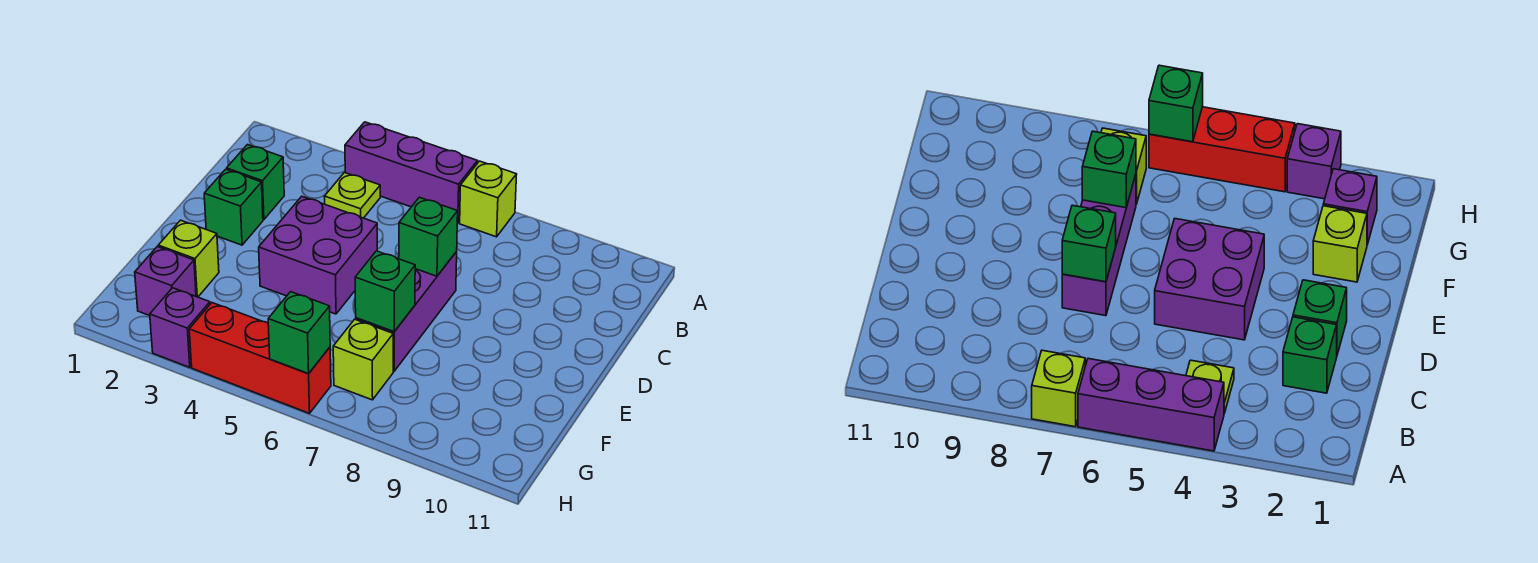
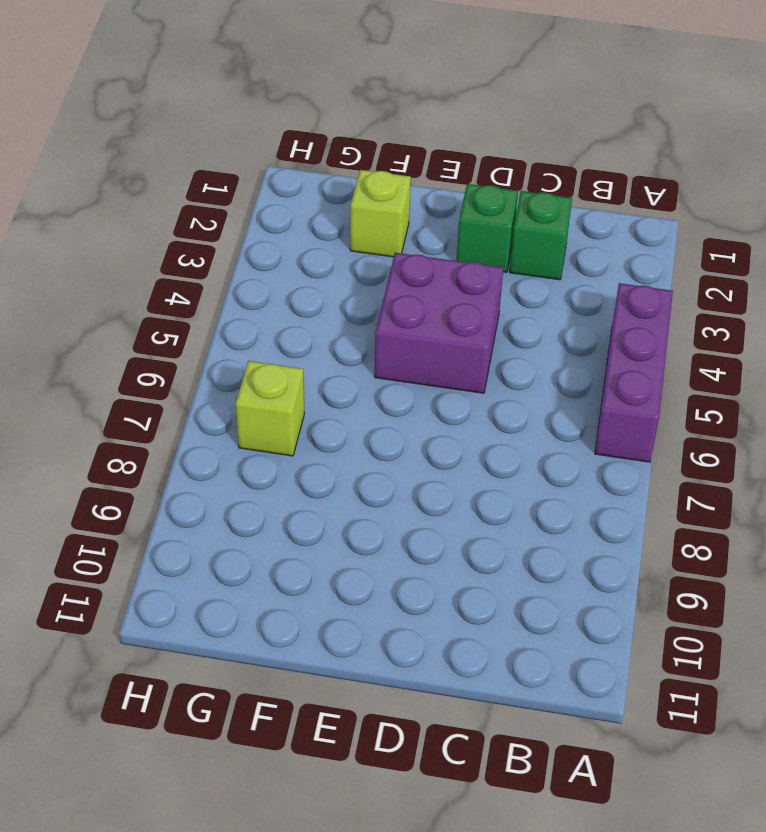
none -> lime 1x1 brick [460,161,517,237]
none -> lime 1x1 plate [324,173,380,218]
none -> purple 1x3 brick [356,252,457,371]

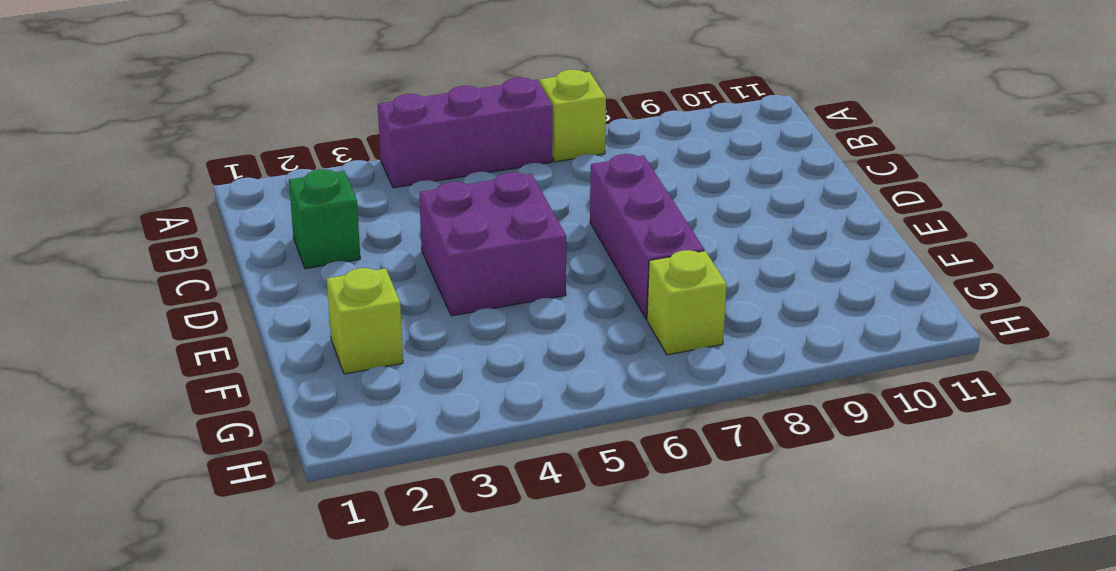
none -> lime 1x1 plate [324,173,380,218]
none -> green 1x1 brick [204,169,263,245]
none -> purple 1x1 brick [135,247,196,316]

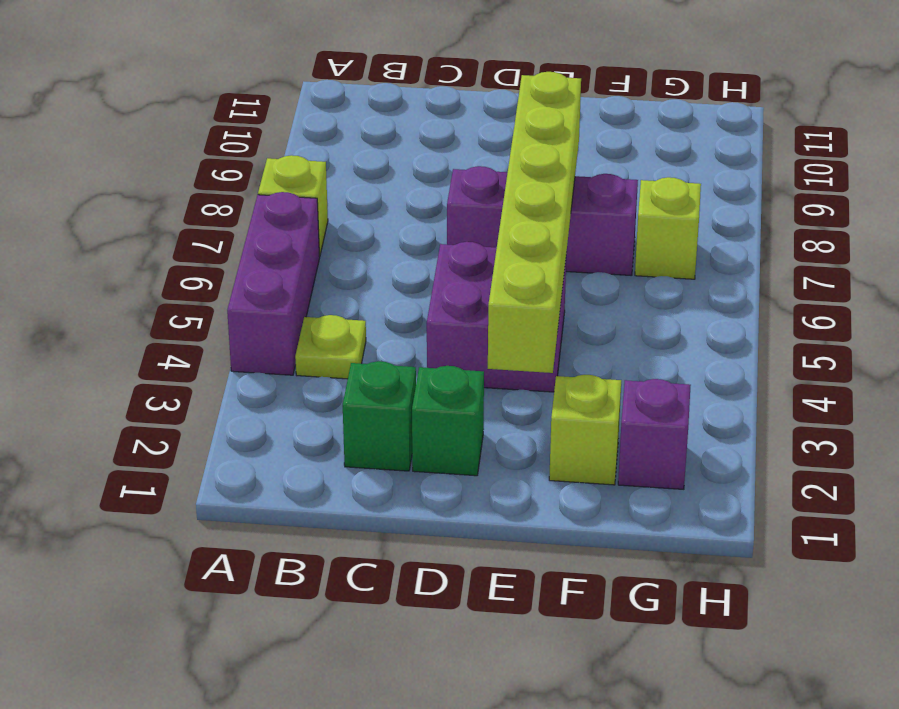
lime 1x6 brick [488,72,581,373] -> none
none -> purple 1x1 brick [150,288,210,367]
none -> red 1x3 brick [189,303,331,413]
none -> green 1x1 brick [399,197,458,276]

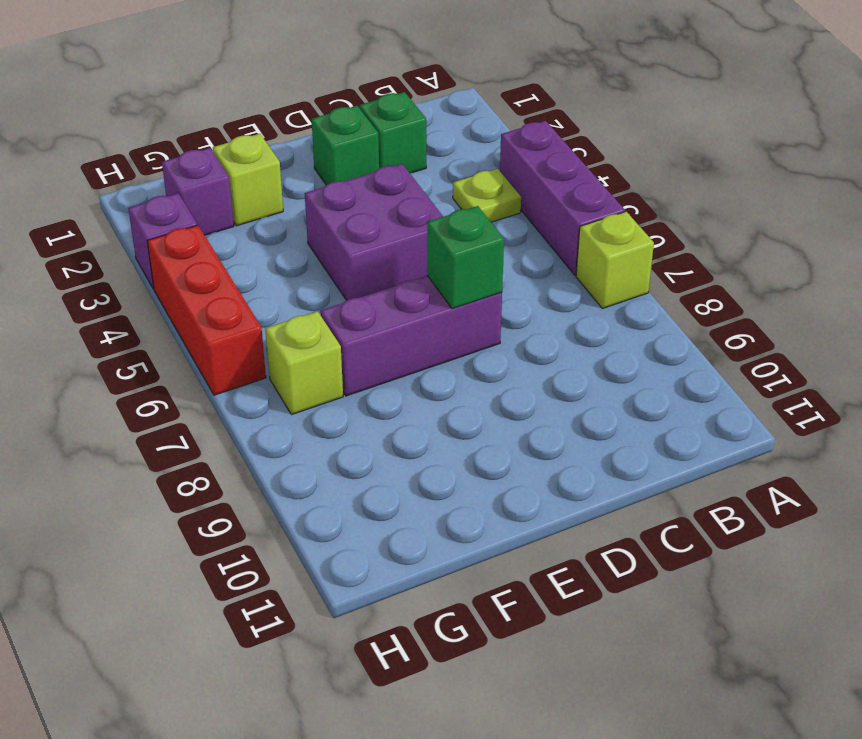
none -> green 1x1 brick [355,251,415,331]
none -> green 1x1 brick [268,292,330,374]

